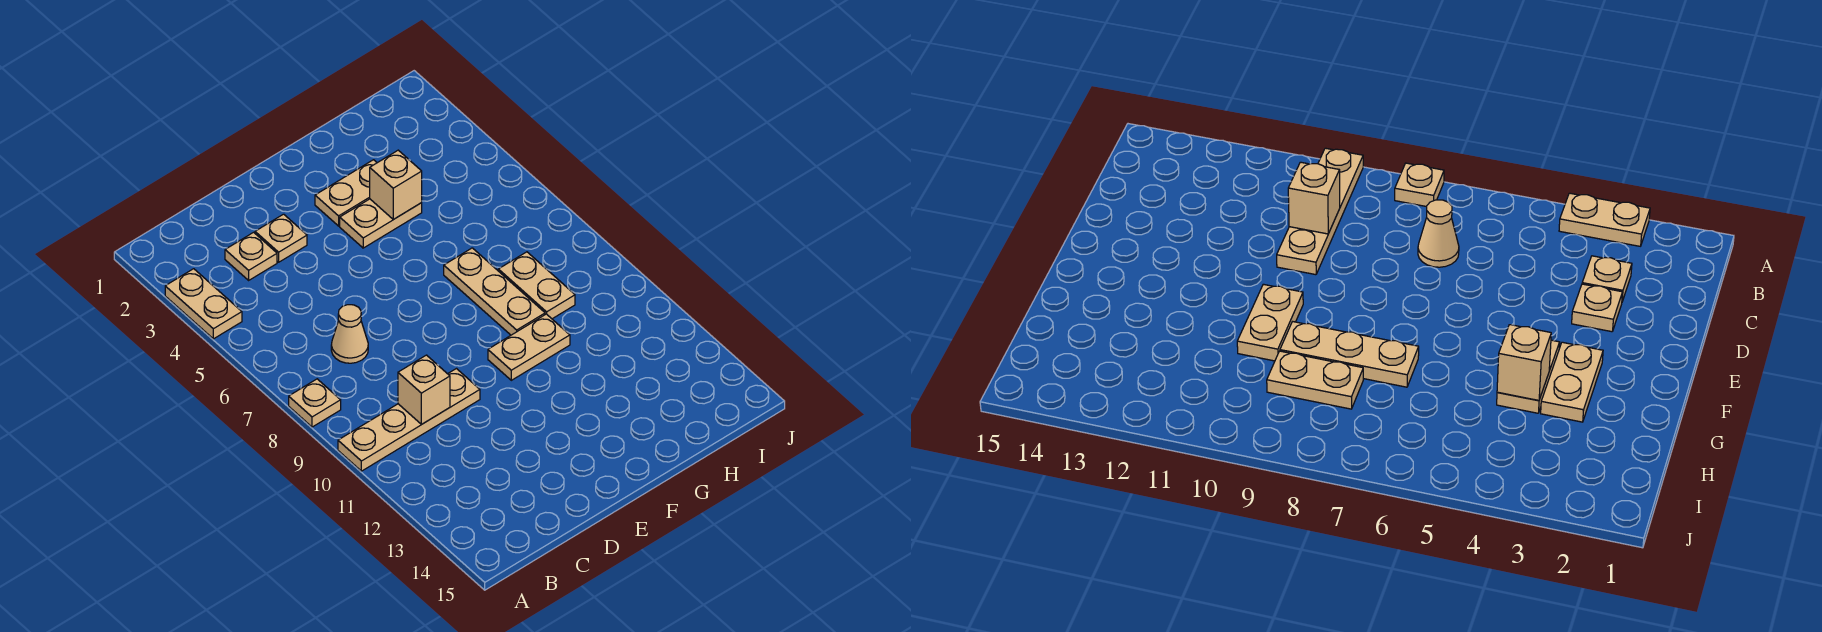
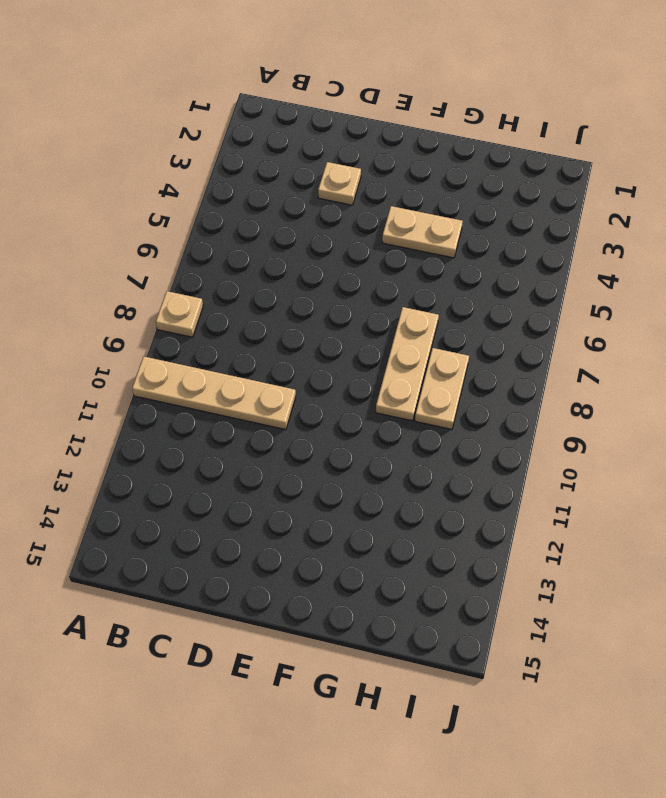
none -> tan 1x2 plate [165,269,242,339]
none -> tan 1x1 plate [225,232,277,280]
none -> tan 1x1 cone [331,305,368,363]

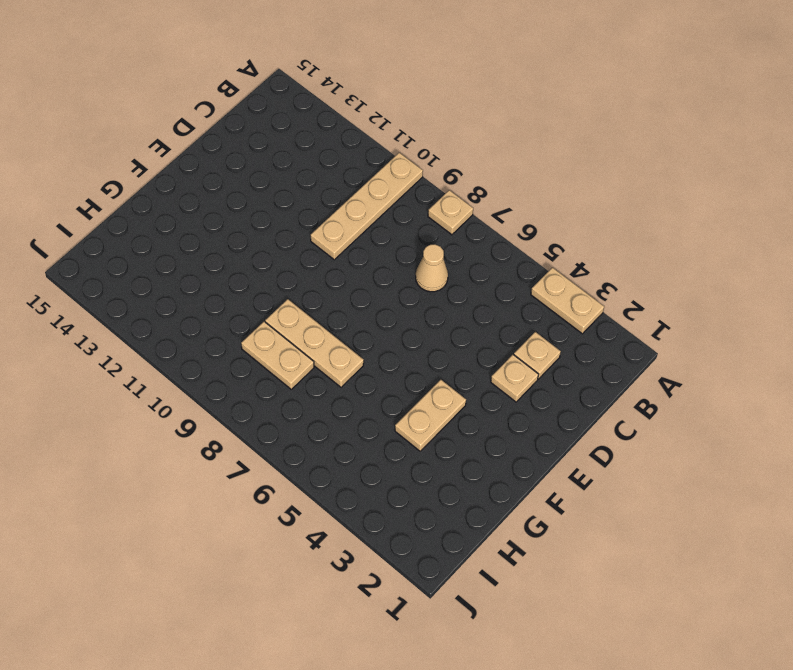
none -> tan 1x2 plate [315,160,377,226]
none -> tan 1x2 plate [488,314,570,380]
none -> tan 1x1 brick [398,355,450,424]

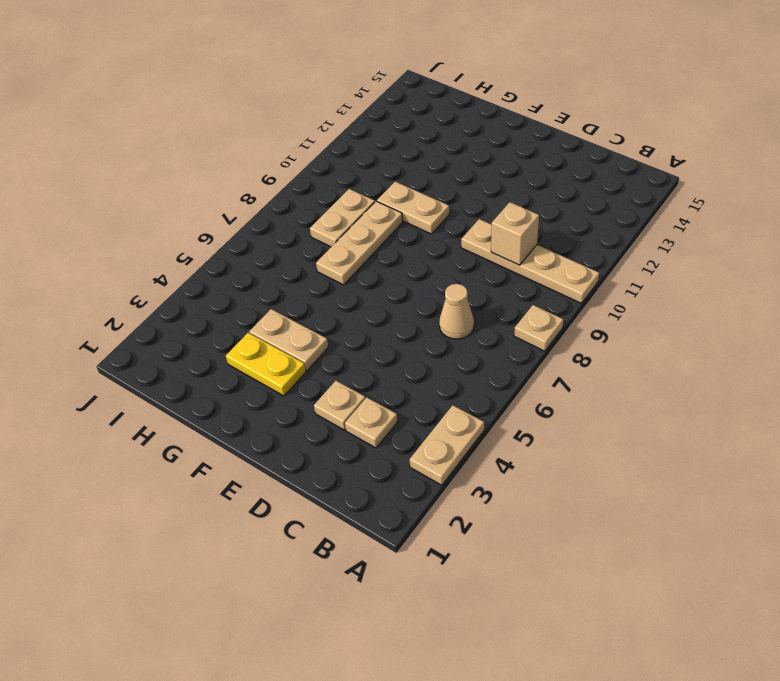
yellow 1x2 plate [226,333,306,396] -> tan 1x2 plate [315,160,377,226]
none -> tan 1x1 brick [370,150,422,219]

